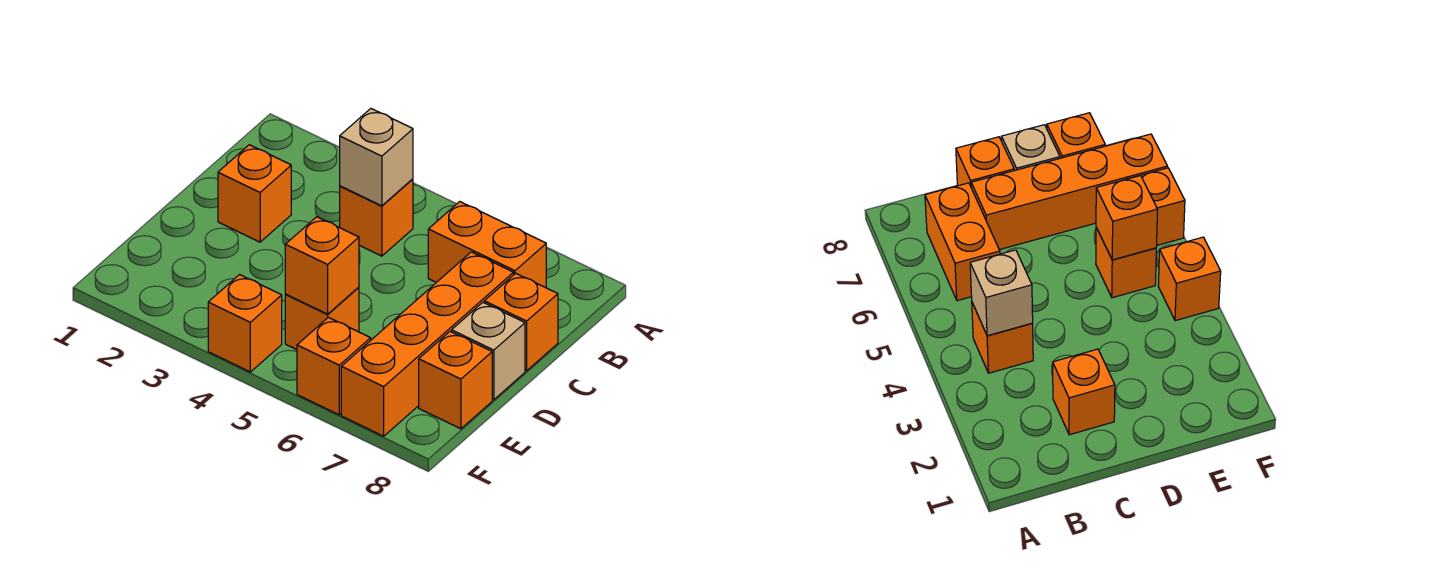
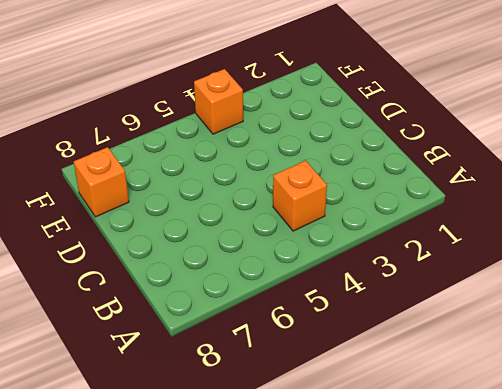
none -> orange 1x2 brick [428,202,546,288]
none -> orange 1x1 brick [218,145,291,242]
none -> orange 1x4 brick [341,252,514,436]

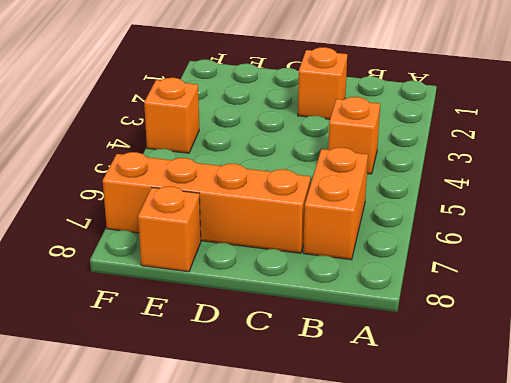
none -> orange 1x1 brick [484,273,558,371]
none -> tan 1x1 brick [452,302,525,400]
none -> orange 1x1 brick [285,287,359,350]

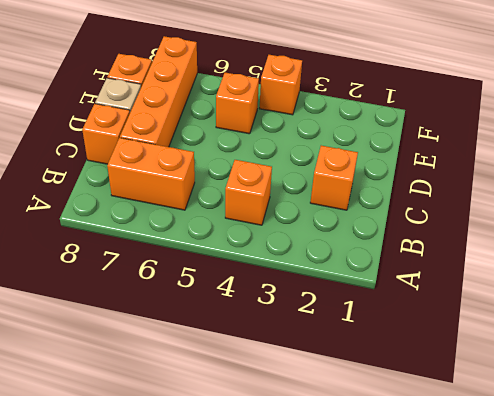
none -> orange 1x1 brick [297,317,371,415]
none -> tan 1x1 brick [340,109,413,206]
none -> orange 1x1 brick [285,217,359,314]

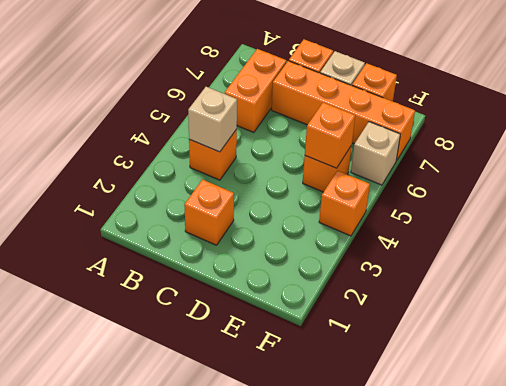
tan 1x1 brick [351,122,400,185] -> orange 1x1 brick [297,317,371,415]

